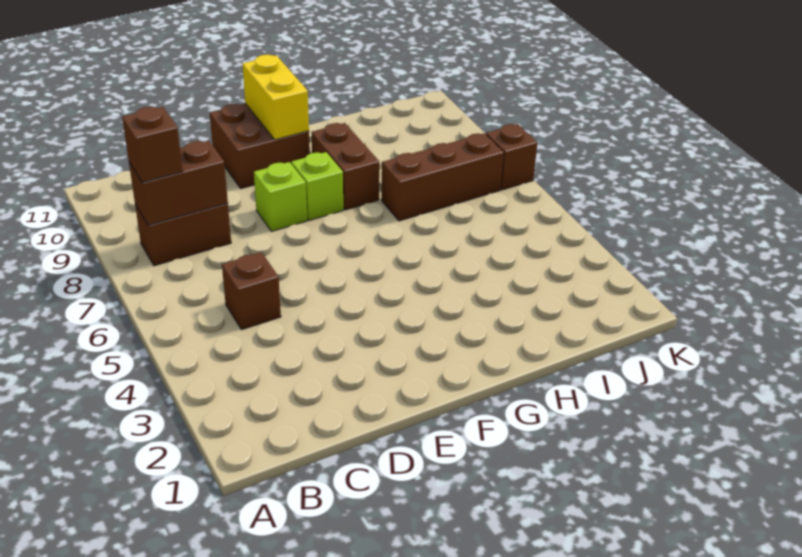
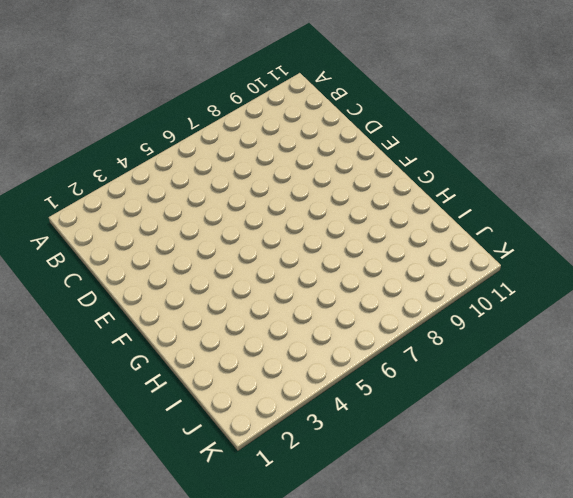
none -> brown 1x2 brick [135,203,231,266]
none -> brown 1x1 brick [222,252,281,330]

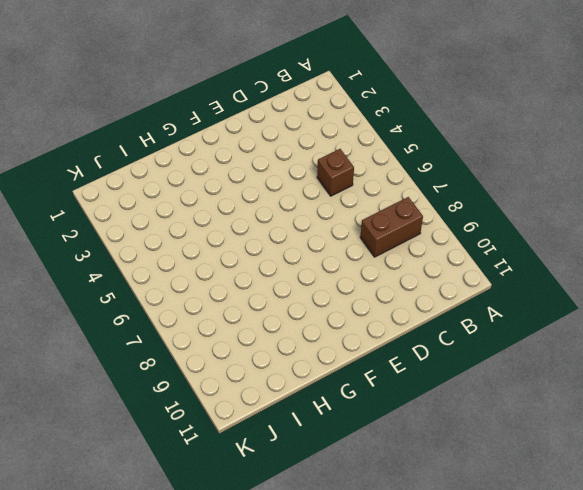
none -> lime 1x1 brick [254,162,307,231]
none -> brown 2x2 brick [210,103,310,189]

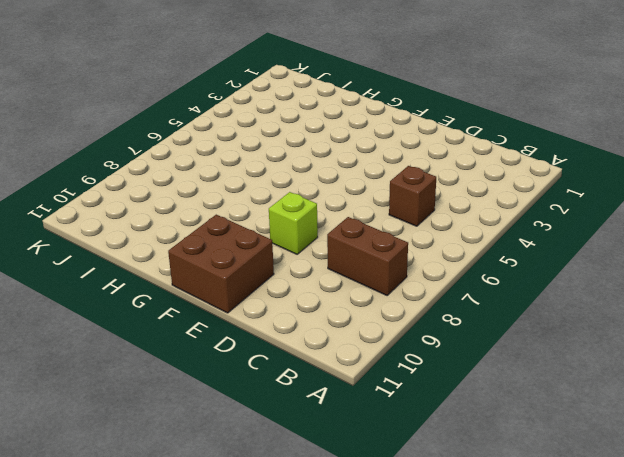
none -> lime 1x1 brick [291,152,343,220]
none -> brown 1x2 brick [311,123,379,210]

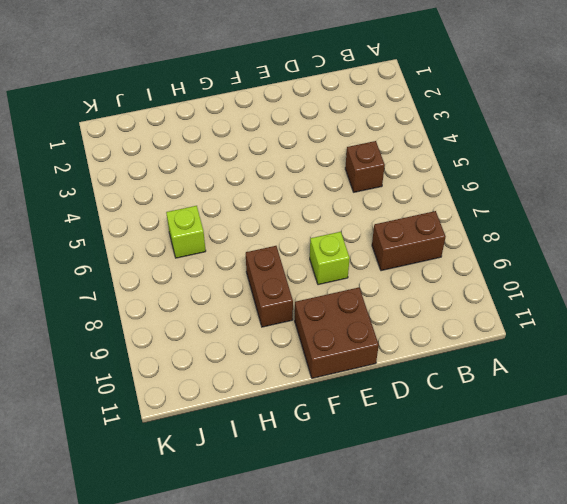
lime 1x1 brick [166,206,206,258] -> lime 1x1 brick moved to [291,152,343,220]
none -> brown 1x3 brick [381,133,504,221]
none -> brown 1x1 brick [486,124,537,190]

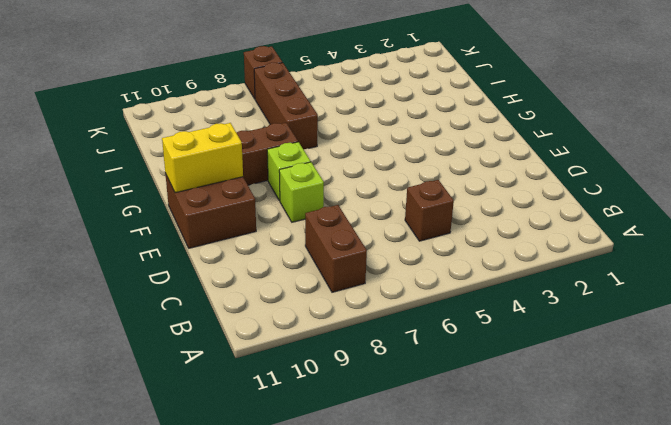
none -> brown 1x2 brick [129,141,228,225]
none -> brown 1x1 brick [122,106,183,182]

